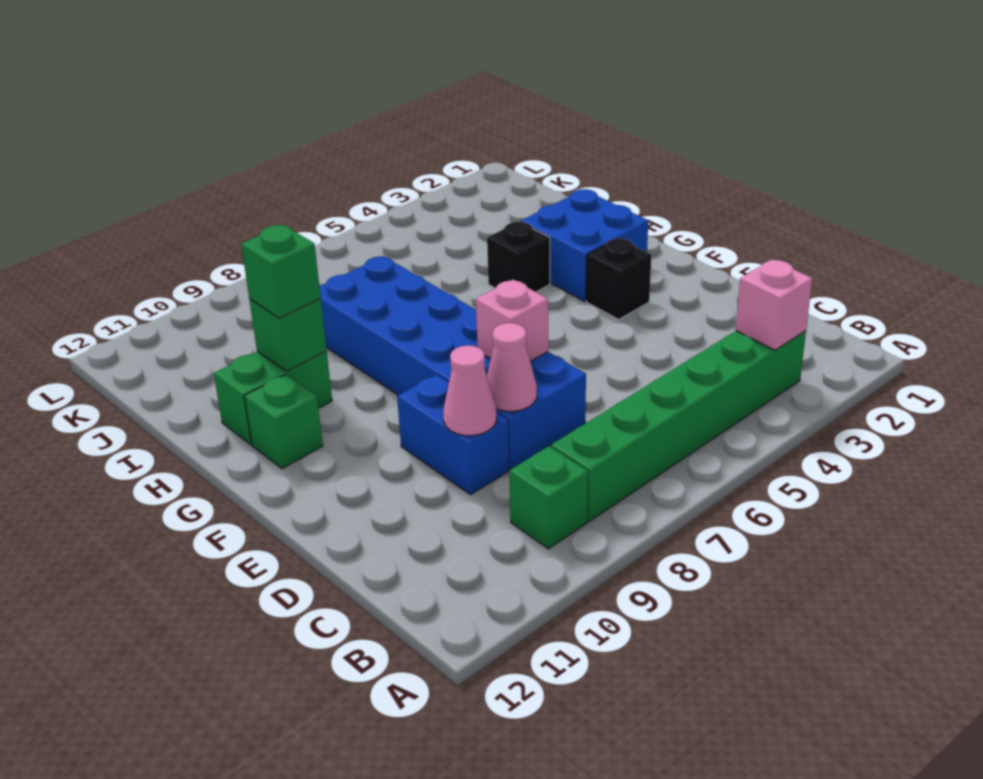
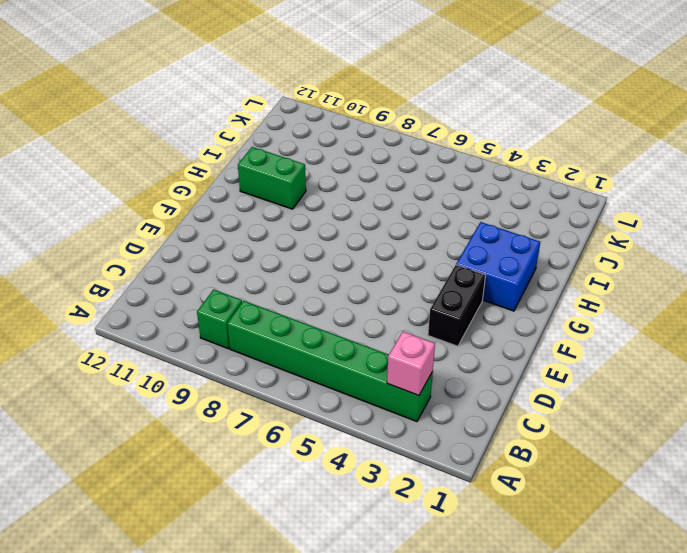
black 1x2 brick [428,265,486,346] -> black 1x1 brick [586,238,651,319]
none -> blue 2x6 brick [319,256,586,470]
none -> blue 1x2 brick [397,375,509,494]
none -> green 1x1 brick [244,374,323,469]

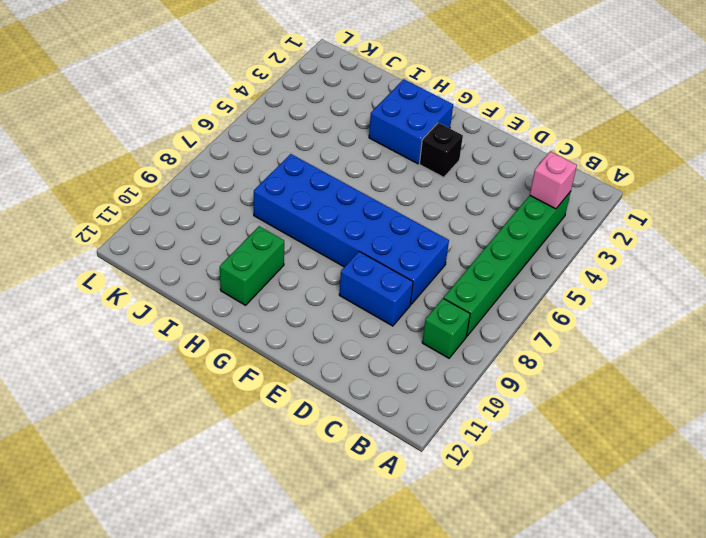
none -> green 1x1 brick [244,374,323,469]
none -> black 1x1 brick [487,222,550,292]
none -> pink 1x1 cone [487,323,537,411]

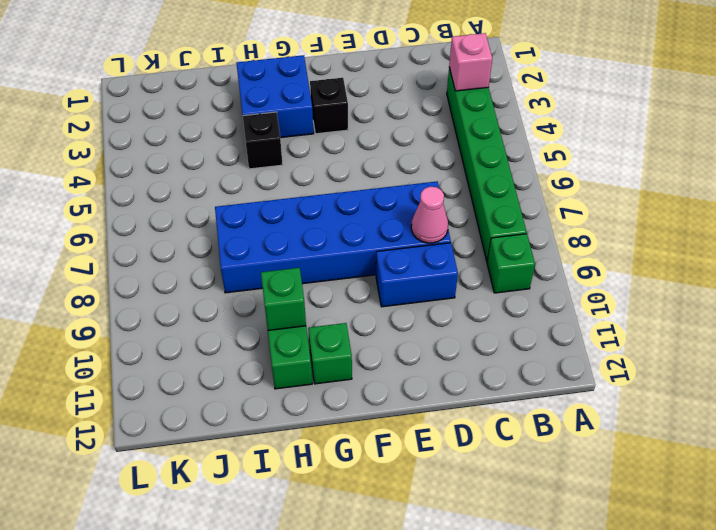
none -> pink 1x1 cone [443,346,497,436]
none -> pink 1x1 brick [476,280,548,361]
none -> green 1x1 brick [241,225,321,318]

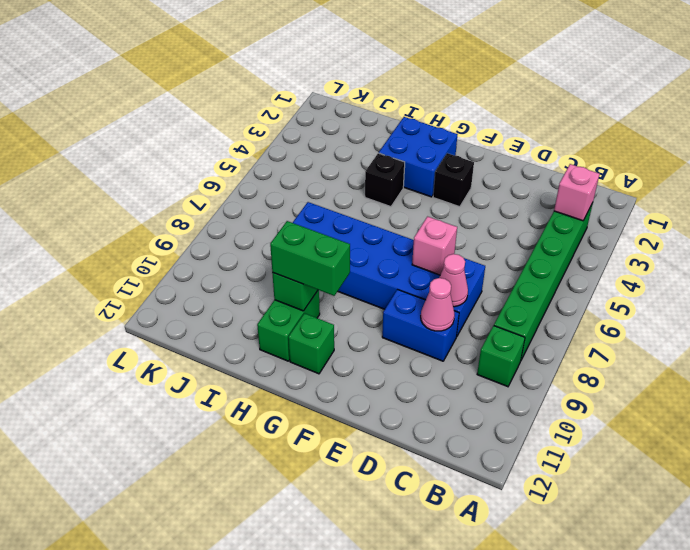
green 1x2 brick [270,221,350,296] -> green 1x1 brick [241,225,321,318]

